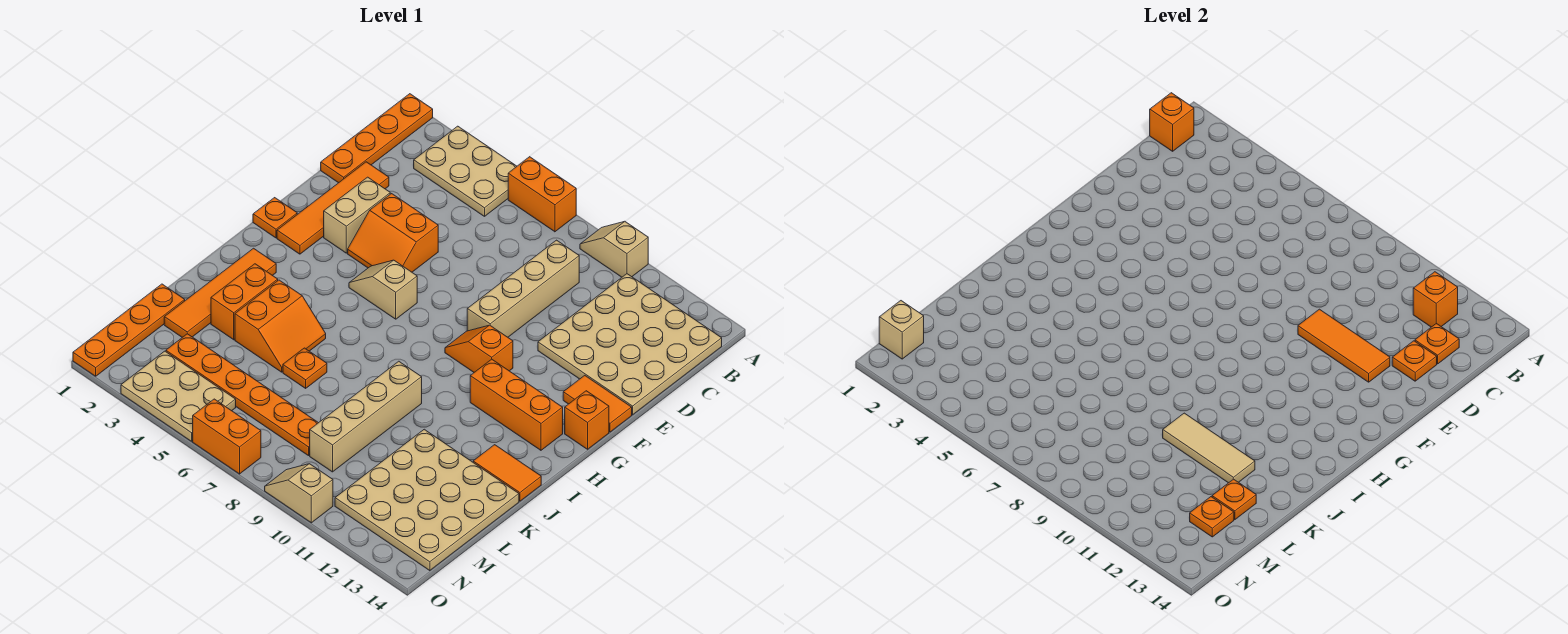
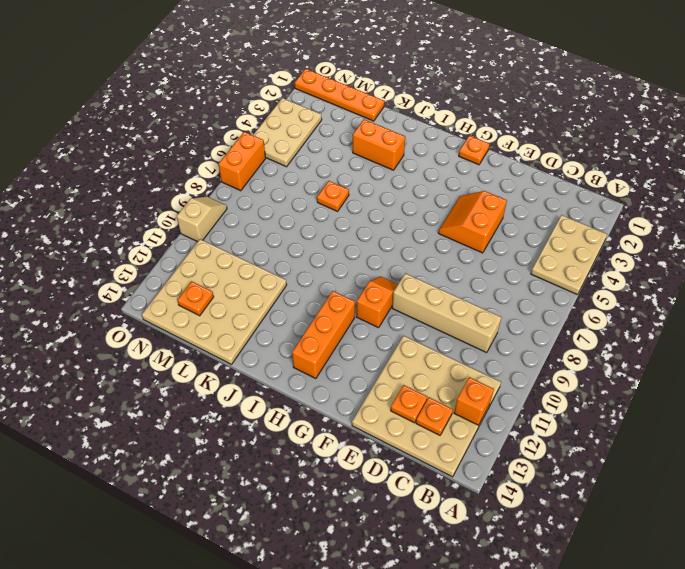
none -> orange 1x4 plate [321,94,433,183]
none -> orange 1x2 brick [508,157,576,232]
none -> tan 1x2 slope [580,222,648,277]
none -> orange 1x4 tile [277,162,389,254]

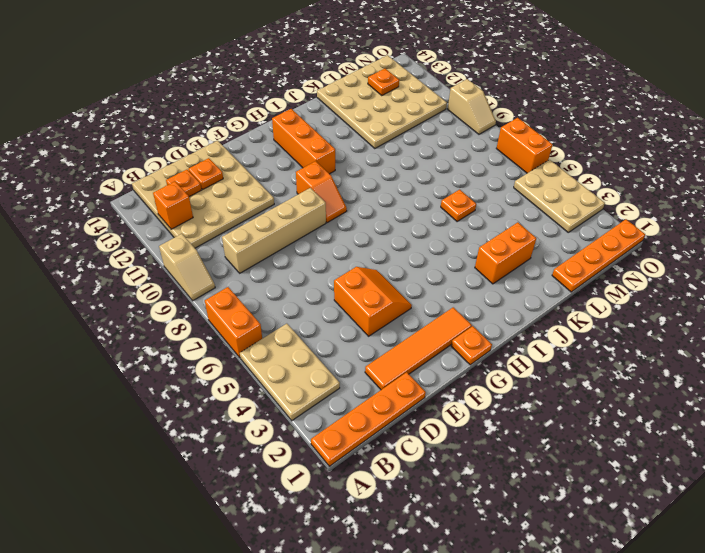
none -> tan 1x2 brick [324,177,390,253]
none -> orange 1x2 tile [563,375,632,432]
none -> tan 1x2 slope [349,260,417,319]
none -> orange 1x1 brick [565,391,609,449]

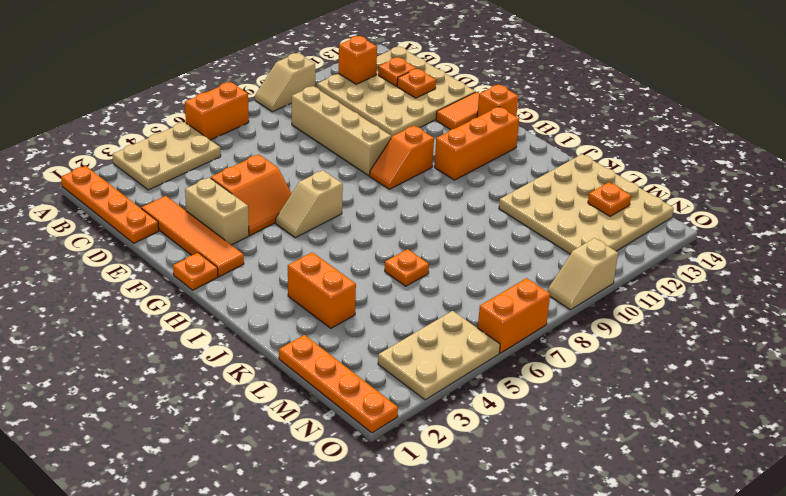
none -> orange 1x4 tile [164,248,276,337]
none -> orange 2x2 slope [235,280,326,372]
none -> tan 1x4 brick [310,361,422,472]
none -> orange 1x2 tile [473,445,541,501]

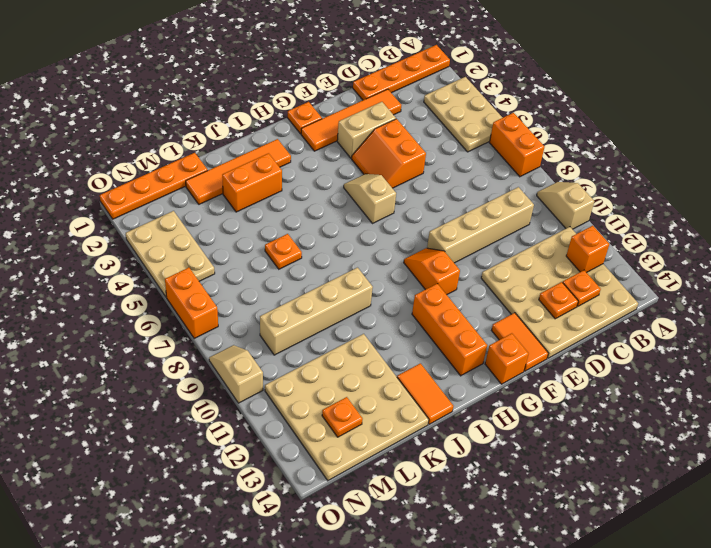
none -> orange 2x2 slope [235,280,326,372]
none -> orange 1x6 plate [166,334,318,456]
none -> orange 1x1 brick [1150,93,1194,151]
none -> orange 1x3 tile [1298,309,1390,382]

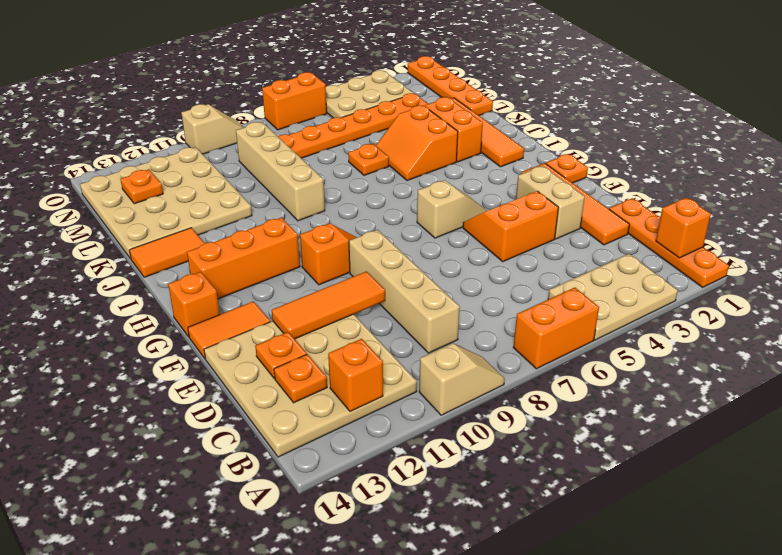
none -> tan 1x3 tile [1163,413,1255,483]
none -> orange 1x1 plate [1212,479,1256,520]
none -> tan 1x1 brick [879,301,924,359]

